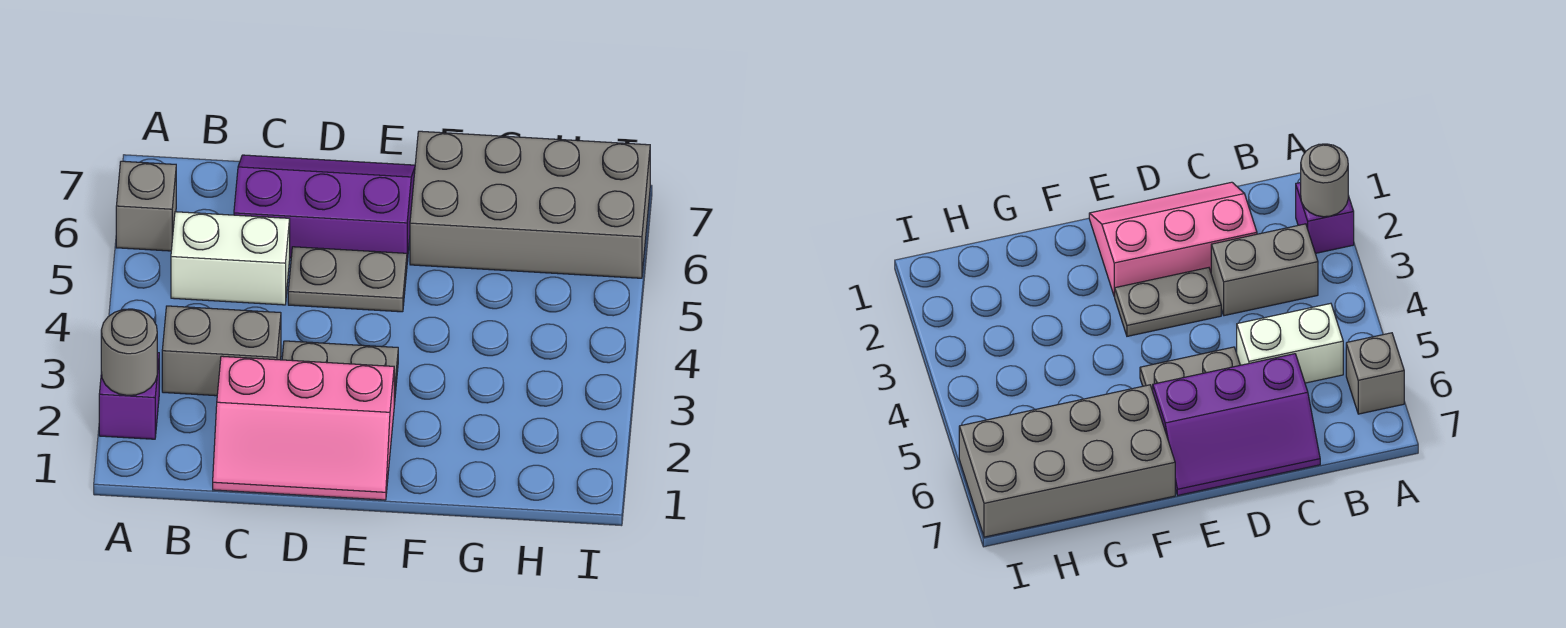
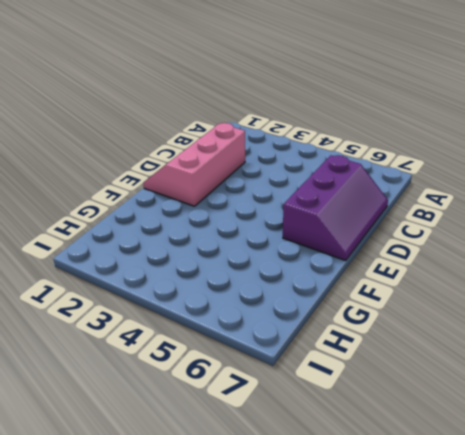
none -> purple 1x1 brick [99,353,159,439]
none -> grey 1x1 brick [116,161,176,251]

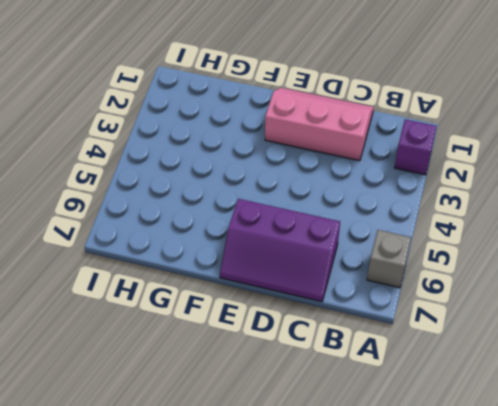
none -> grey 1x2 brick [162,306,281,396]
none -> white 1x2 brick [171,212,290,305]

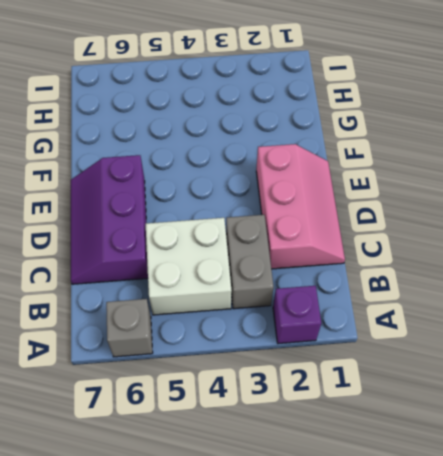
white 2x2 brick [146,218,232,315] -> white 1x2 brick [171,212,290,305]
none -> grey 1x2 plate [282,341,398,405]
none -> grey 1x2 plate [288,247,407,312]

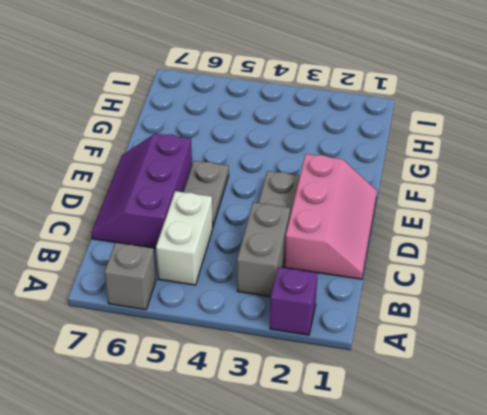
none -> grey 2x4 brick [410,131,650,278]
none -> grey 1x1 round brick [101,309,157,396]

